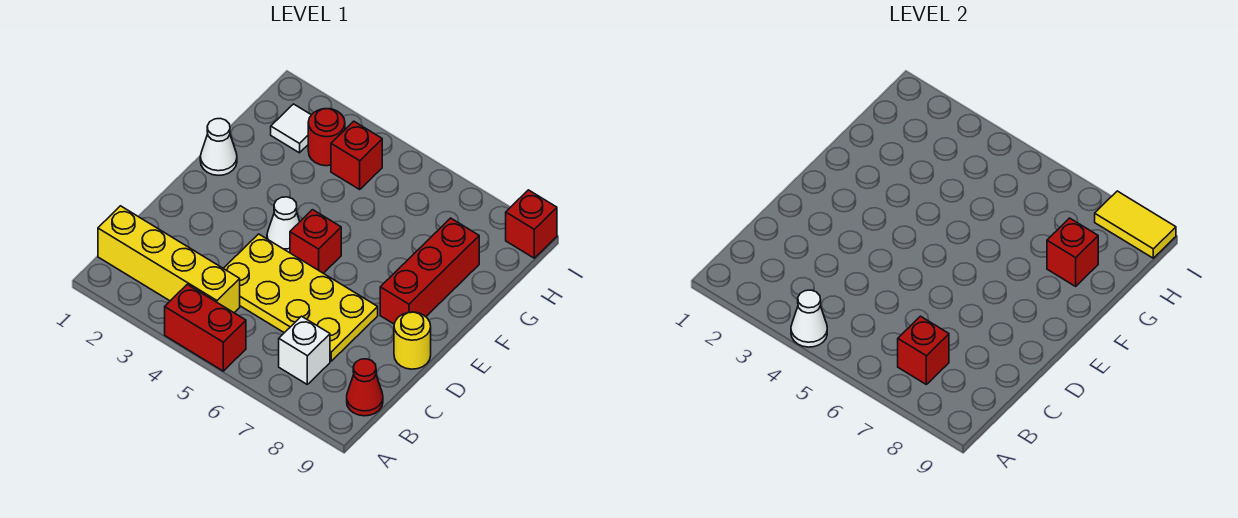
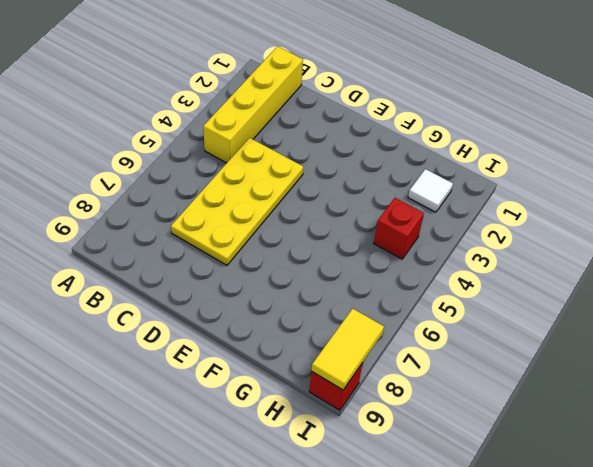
none -> red 1x2 brick [165,284,246,371]
none -> white 1x1 brick [279,316,330,384]
none -> red 1x1 cone [347,359,383,416]

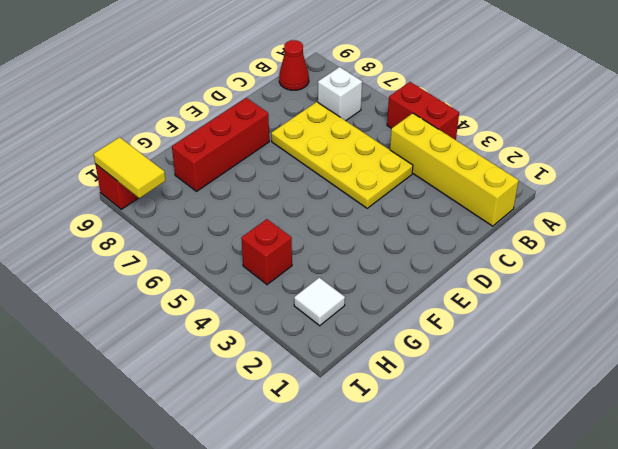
none -> yellow 1x1 round brick [394,312,431,369]
none -> white 1x1 cone [267,197,300,253]
none -> red 1x1 brick [290,210,341,273]

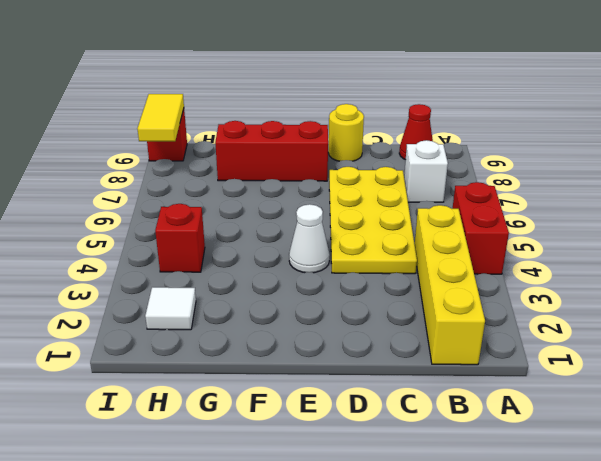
none -> red 1x1 brick [290,210,341,273]
none -> white 1x1 cone [200,118,237,175]
none -> red 1x1 round brick [308,109,345,166]

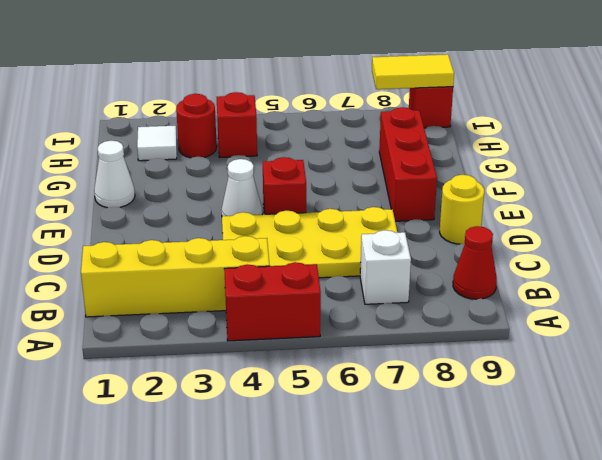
none -> white 1x1 cone [791,290,827,347]
none -> red 1x1 brick [898,316,949,384]
none -> red 1x1 brick [1047,218,1098,286]

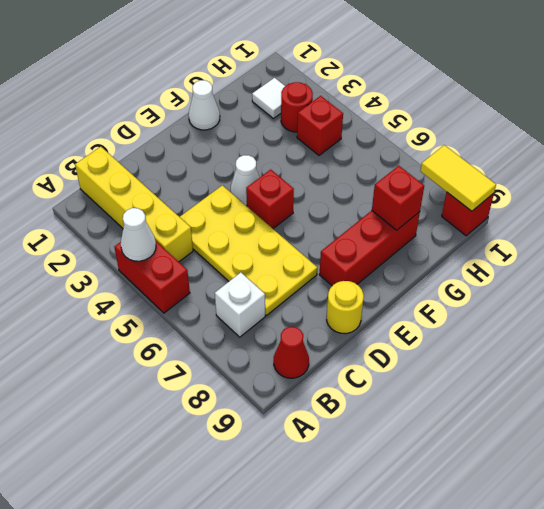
none -> red 1x1 brick [898,316,949,384]

